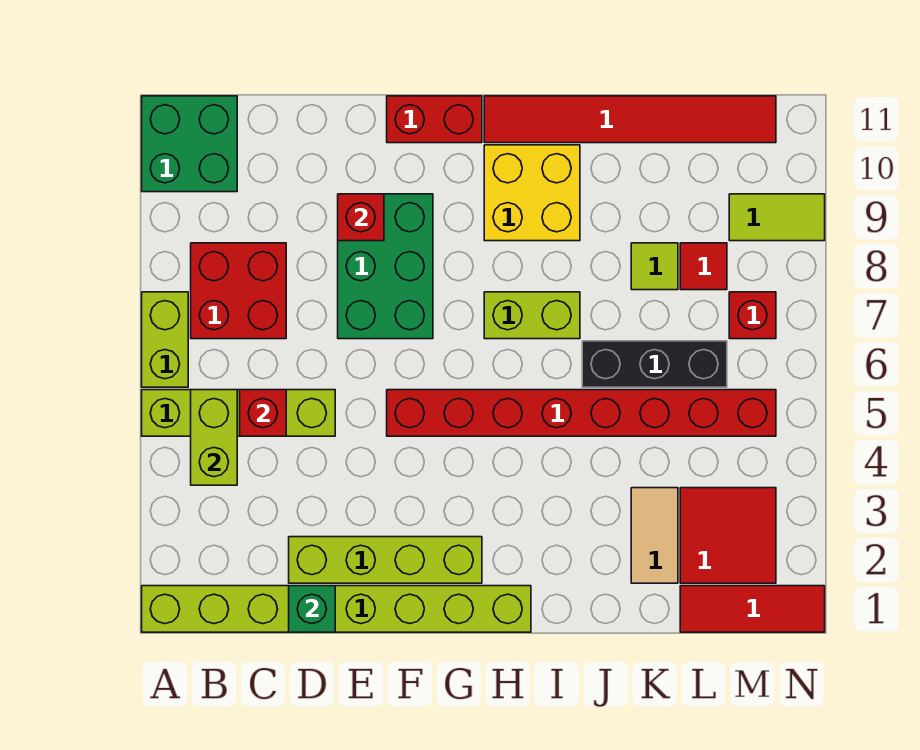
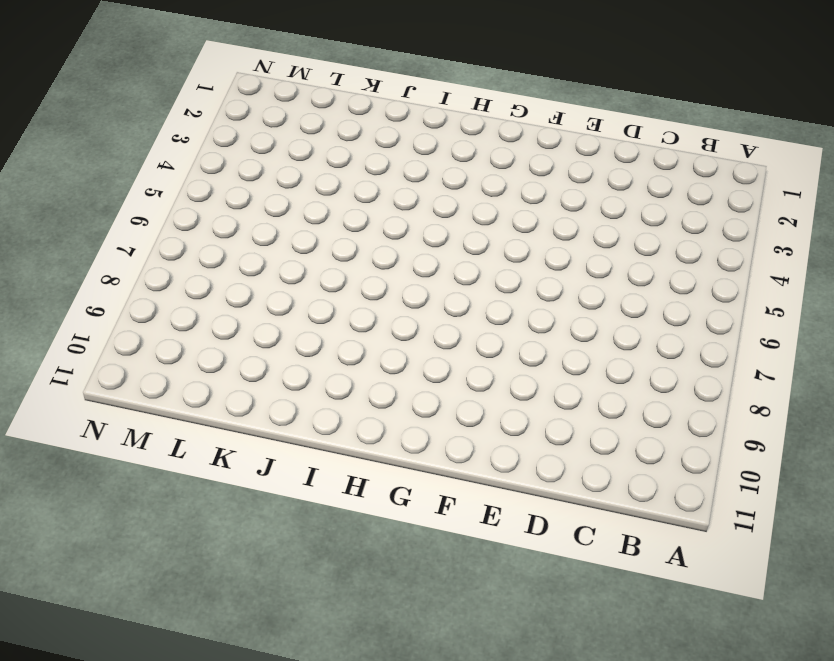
none -> lime 1x8 brick [142,586,531,632]
none -> lime 1x4 brick [142,390,335,436]
none -> lime 1x2 brick [142,292,188,387]

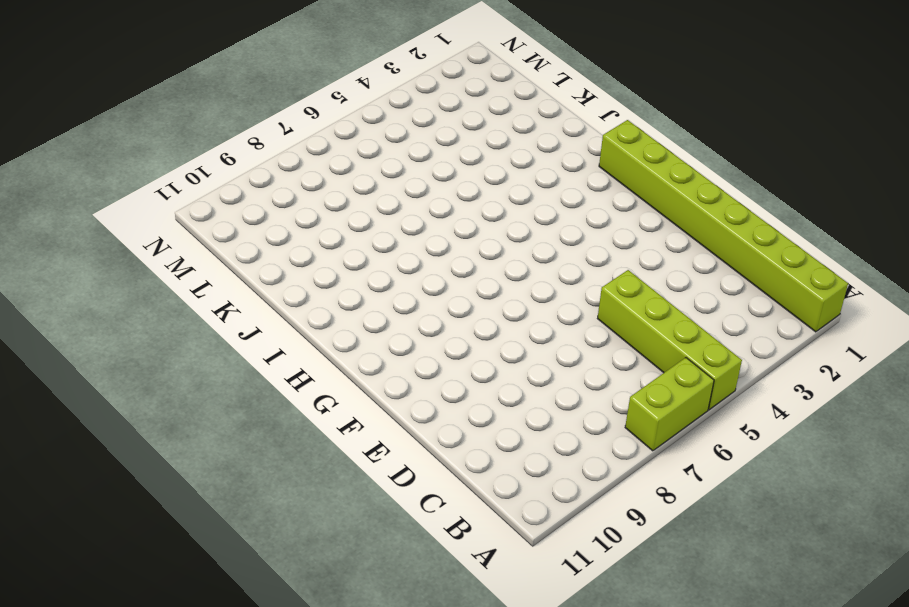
none -> green 2x2 brick [142,96,237,192]
none -> red 2x2 brick [191,243,286,339]
none -> lime 1x4 brick [289,537,482,583]

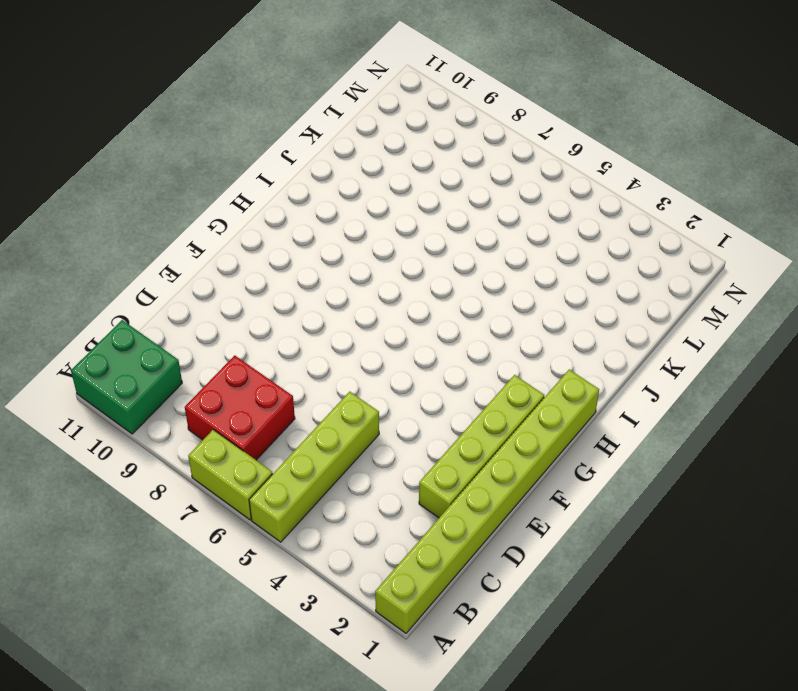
none -> green 2x3 brick [338,194,433,339]
none -> red 1x8 brick [387,390,776,436]
none -> red 1x2 brick [387,96,482,143]

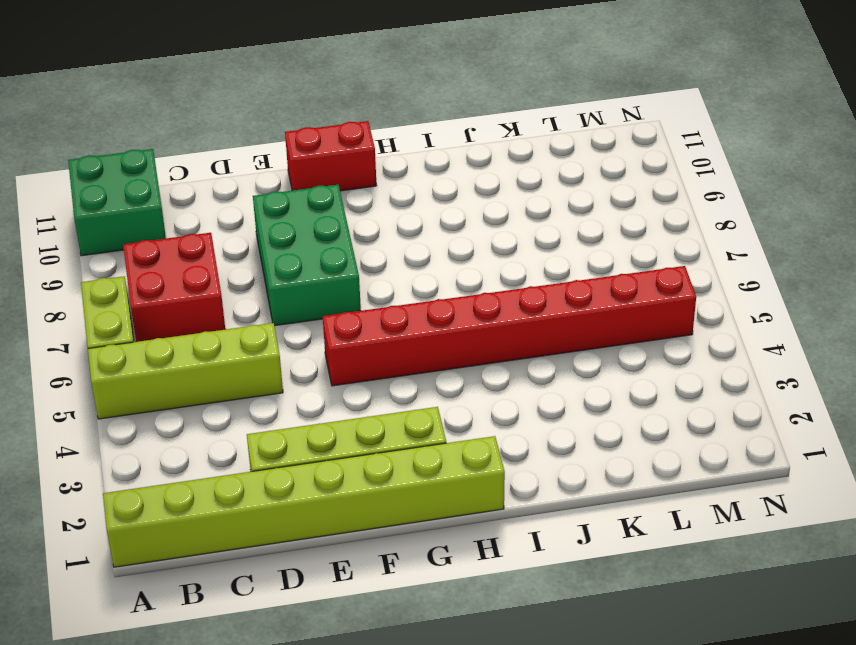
none -> lime 1x2 brick [484,292,580,339]
none -> yellow 2x2 brick [484,145,580,241]
none -> red 1x6 tile [484,96,776,143]

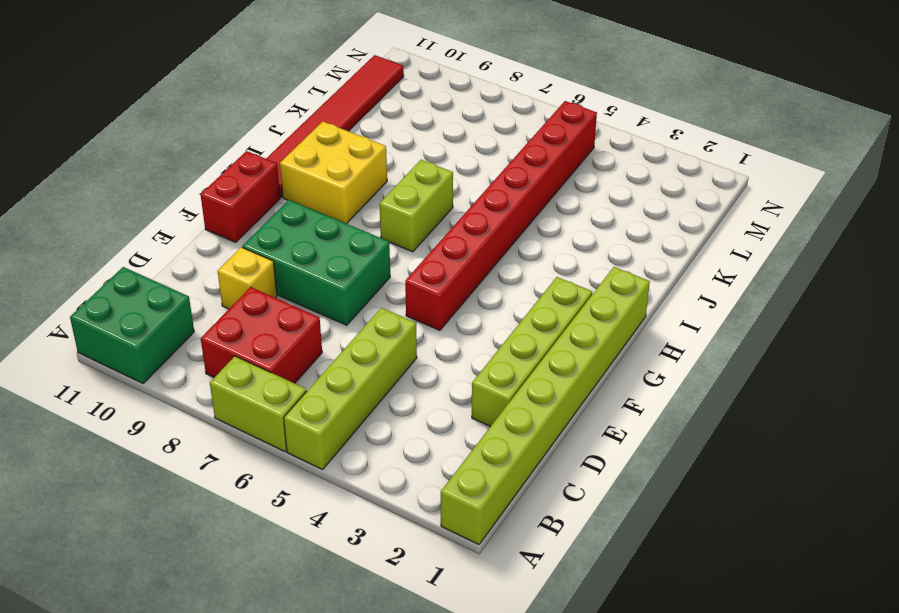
yellow 1x1 brick [218,247,277,309] -> none
none -> black 1x3 brick [582,341,727,387]
none -> tan 1x2 tile [631,488,678,583]
none -> lime 1x1 tile [631,243,678,290]

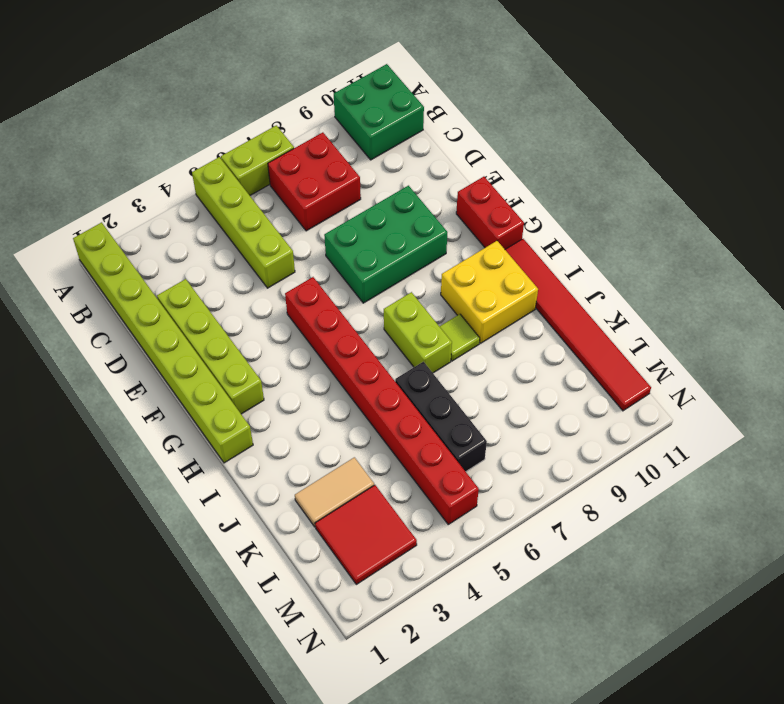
lime 1x1 tile [439,314,480,361] -> lime 1x1 tile moved to [631,243,678,290]
none -> red 1x3 tile [680,586,825,632]
none -> red 1x1 tile [680,243,727,290]
none -> red 1x1 brick [729,292,776,339]

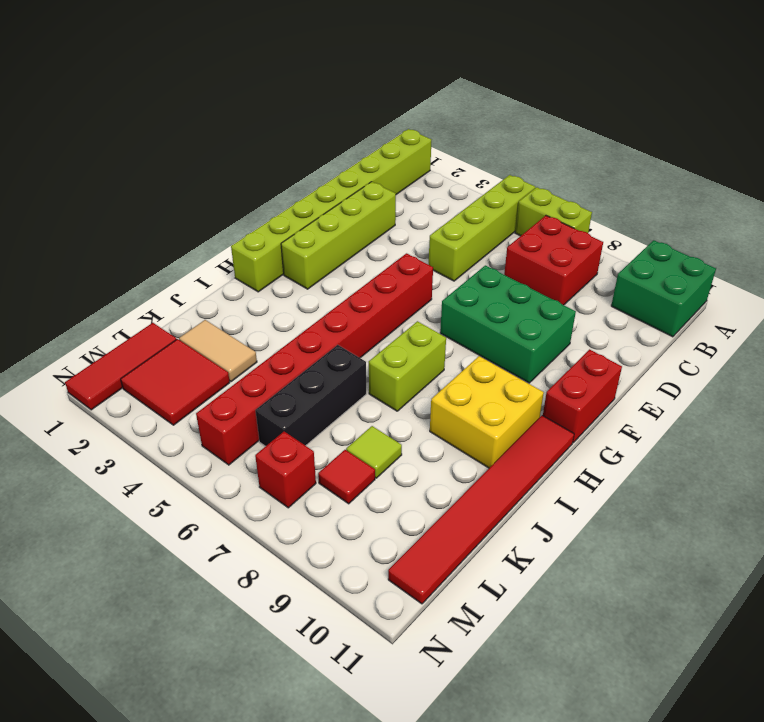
none -> lime 1x2 tile [729,194,825,241]
none -> lime 1x2 brick [191,390,237,485]
none -> red 1x1 brick [240,390,286,436]

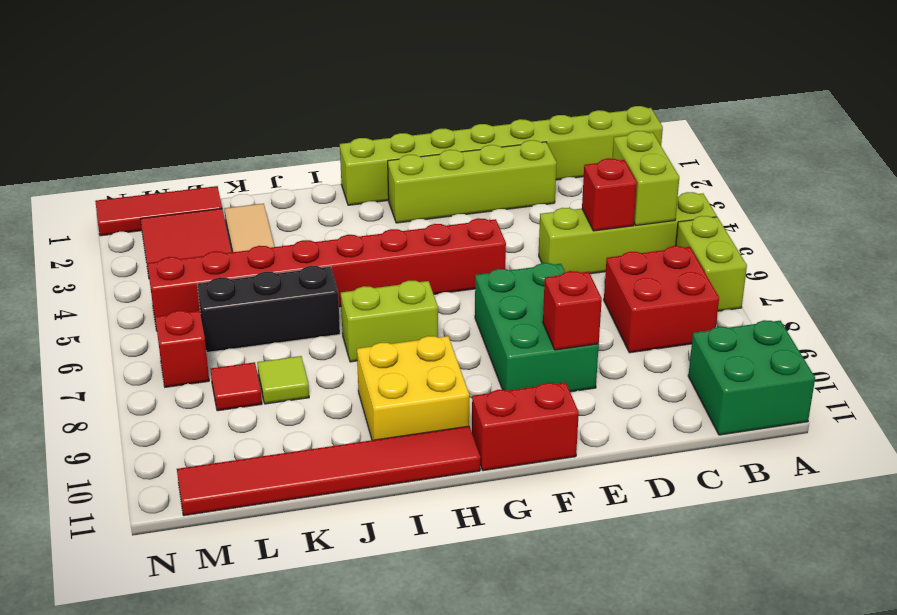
none -> lime 1x2 tile [729,194,825,241]
none -> green 1x1 brick [289,586,335,632]

